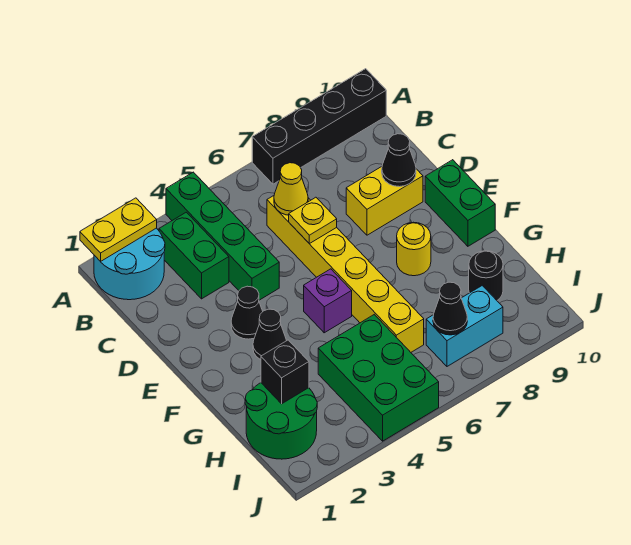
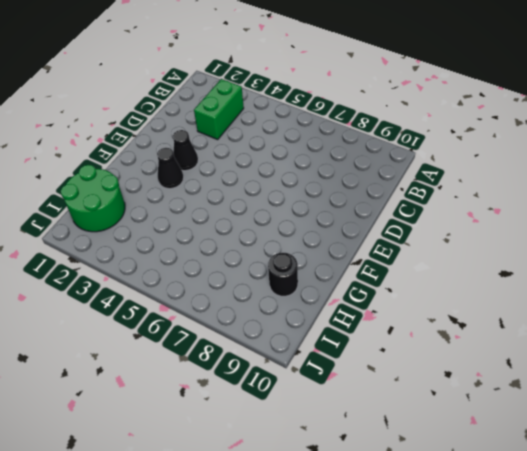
none -> cyan 2x2 round brick [94,228,165,300]
none -> green 1x4 brick [166,172,279,300]
none -> black 1x4 brick [252,69,386,184]

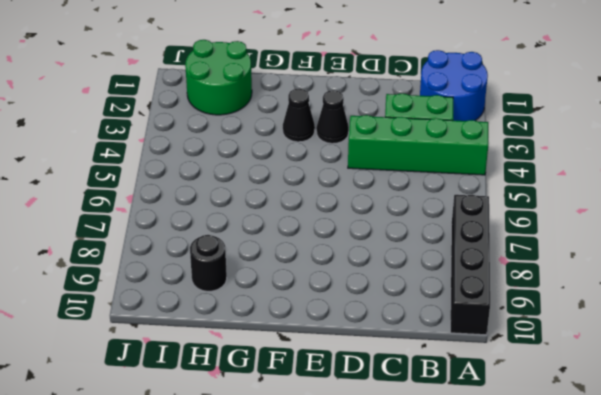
blue 2x2 round brick [420,50,488,121] -> cyan 2x2 round brick [94,228,165,300]
none -> yellow 1x6 brick [267,196,424,352]
none -> yellow 1x2 brick [346,167,423,235]
none -> green 1x2 brick [425,160,495,246]

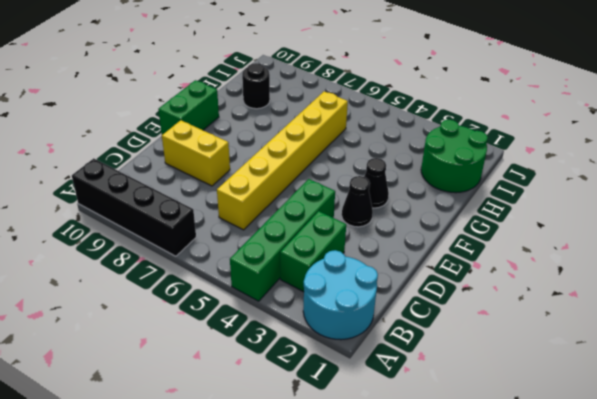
none -> purple 1x1 brick [304,269,352,333]
none -> yellow 1x1 round brick [397,222,431,276]
none -> green 2x3 brick [318,314,439,441]

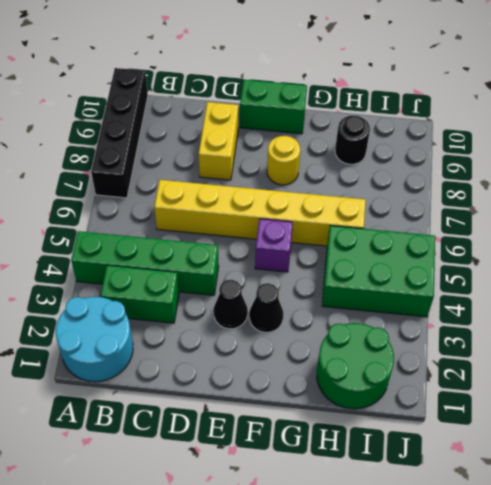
none -> cyan 1x2 brick [426,286,503,366]
none -> yellow 1x2 plate [80,198,157,262]
none -> yellow 1x1 cone [274,163,308,215]

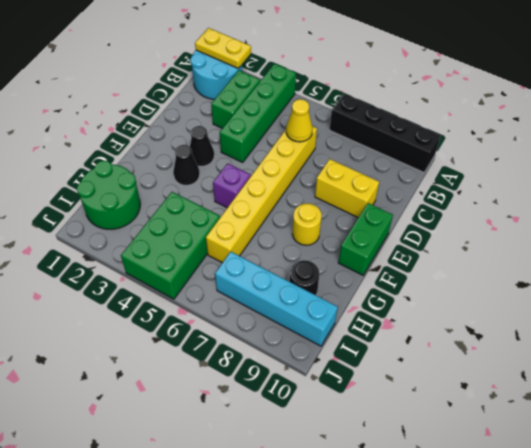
cyan 1x4 brick [215,252,338,346] -> cyan 1x2 brick [426,286,503,366]
none -> yellow 1x1 plate [289,197,337,244]
none -> black 1x1 cone [382,134,416,187]
none -> black 1x1 brick [261,340,309,404]

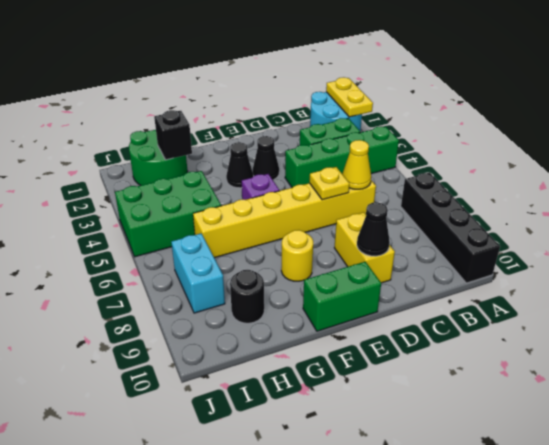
none -> black 1x1 cone [433,282,467,335]

